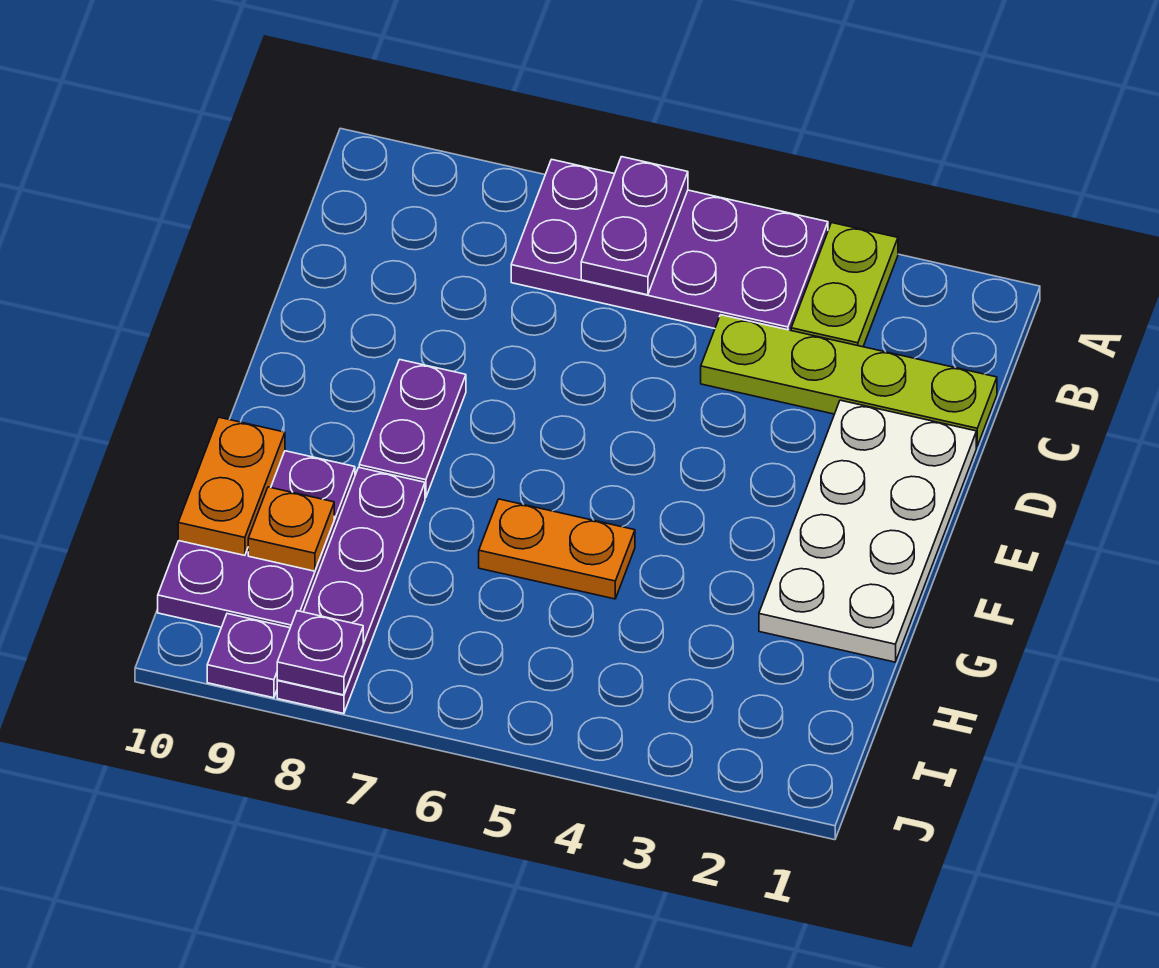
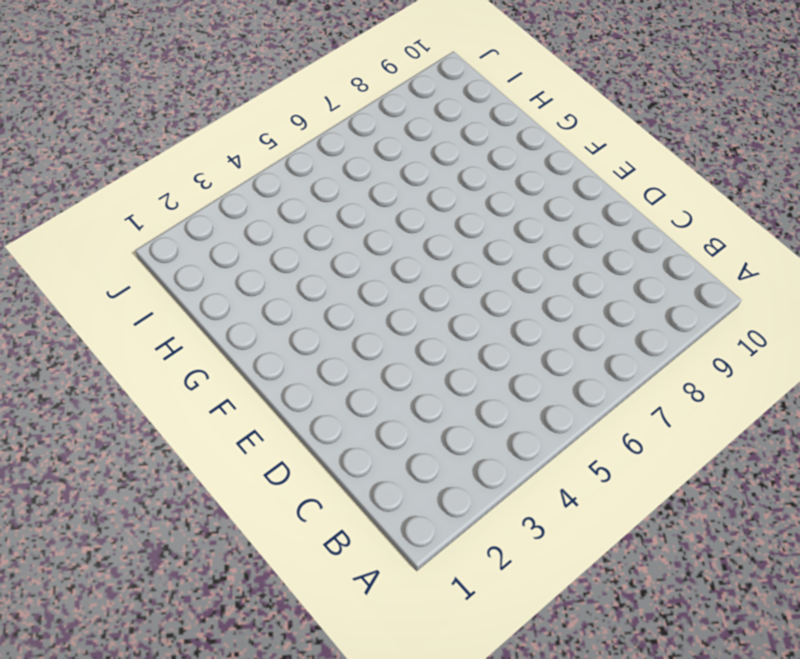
none -> lime 1x2 plate [791,223,898,347]
none -> purple 2x4 plate [511,159,828,330]
none -> lime 1x4 plate [701,315,997,446]

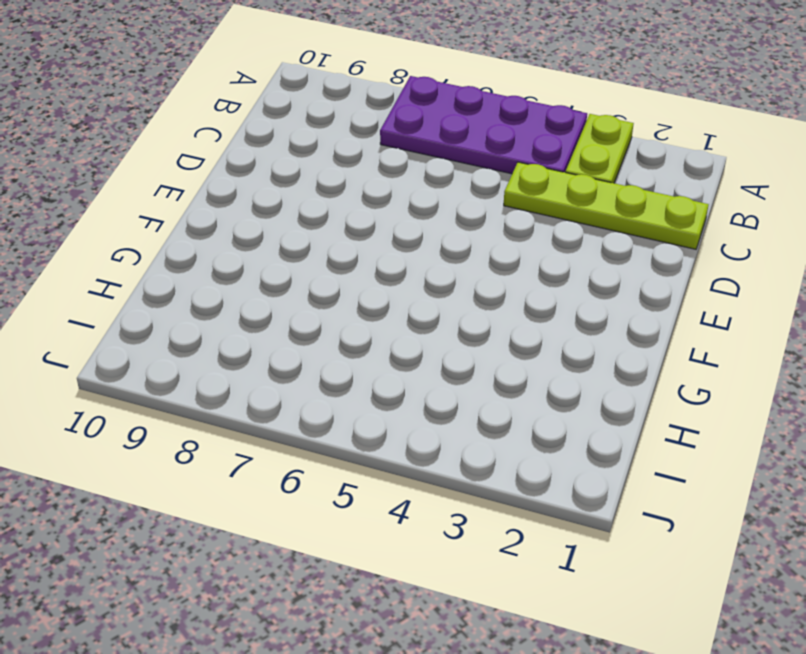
none -> white 2x4 plate [759,400,976,662]
none -> purple 1x2 plate [359,360,466,498]
none -> orange 1x2 plate [479,499,635,599]

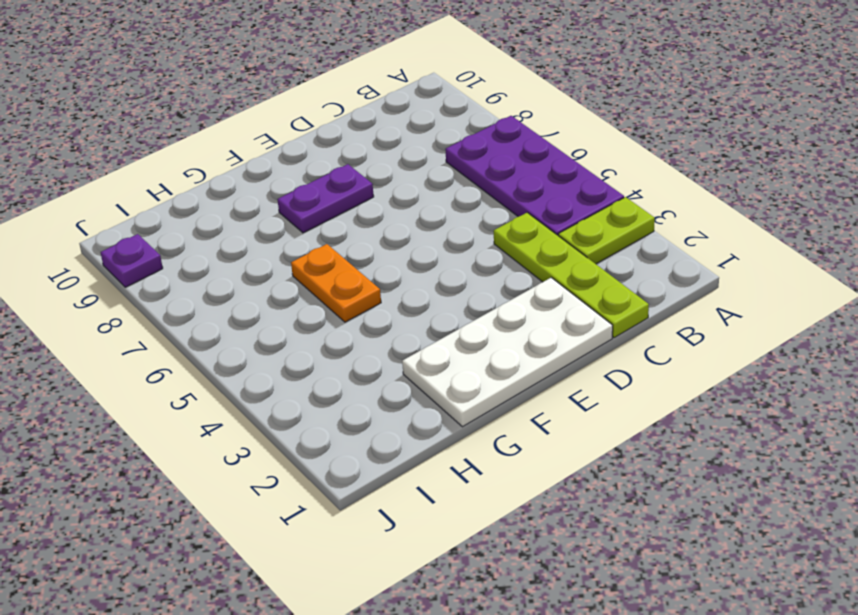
none -> purple 1x4 plate [277,467,425,714]
none -> purple 2x3 plate [158,451,355,628]
none -> purple 1x2 plate [581,157,688,295]

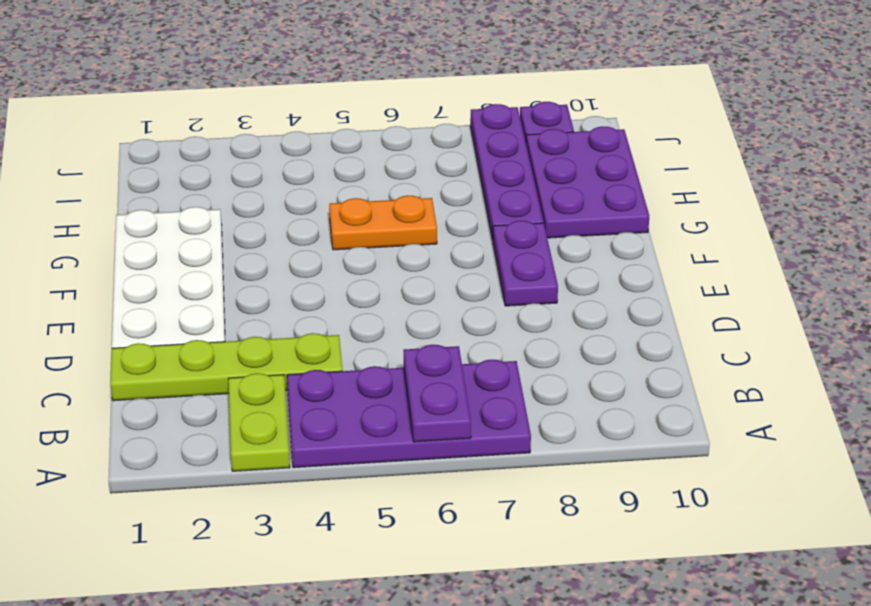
none -> orange 1x2 plate [178,417,285,555]
none -> orange 1x1 plate [248,487,334,571]
none -> purple 1x1 plate [277,611,363,695]

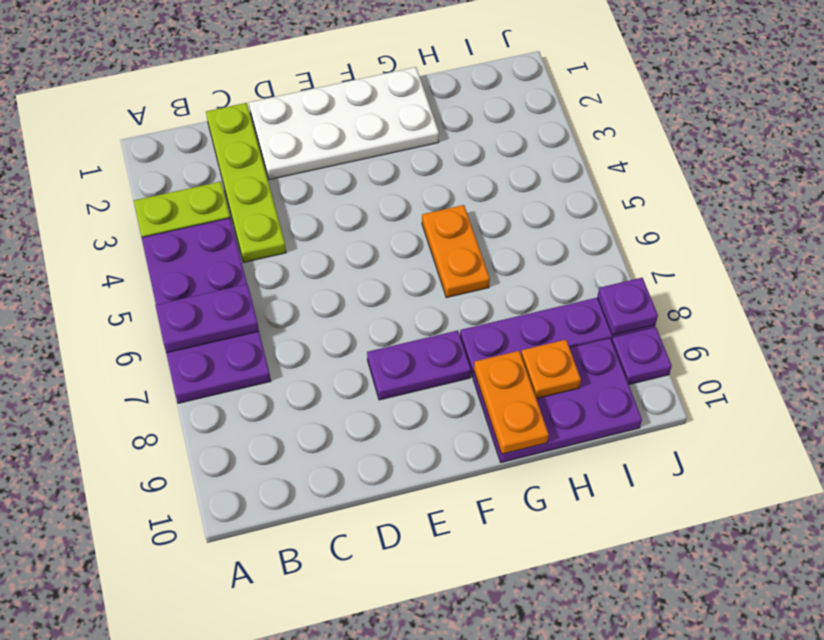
orange 1x2 plate [474,351,549,454] -> orange 1x2 plate turned to [178,417,285,555]

